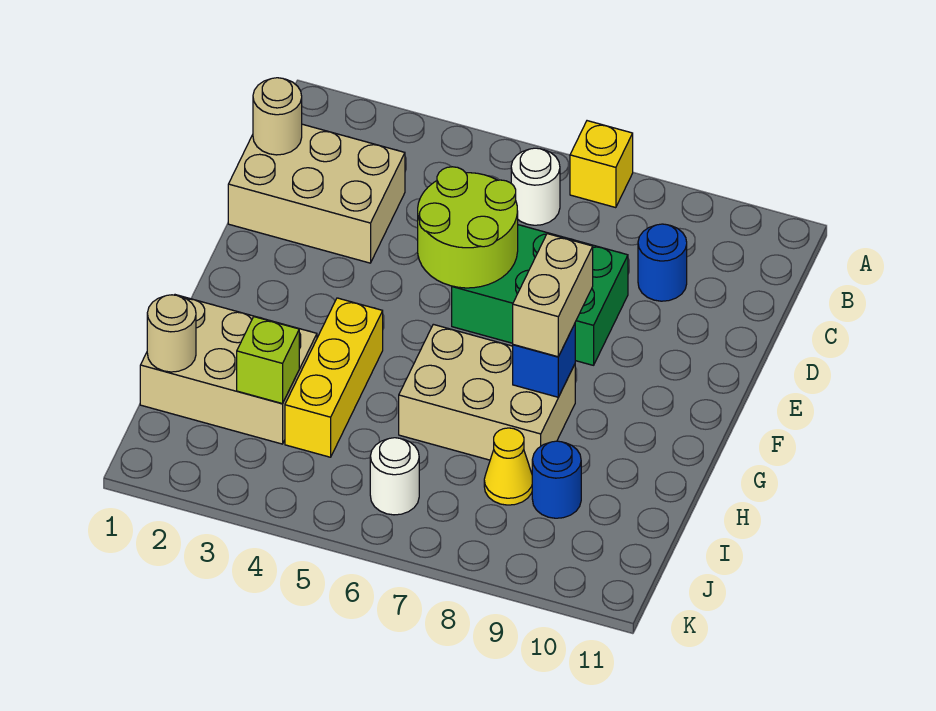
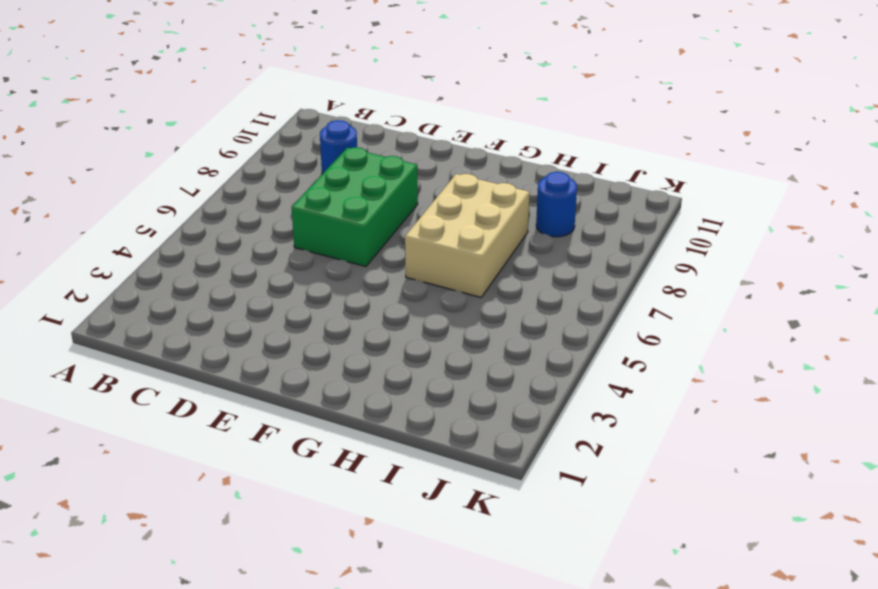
none -> yellow 1x1 brick [570,121,633,208]
none -> white 1x1 round brick [511,148,560,225]
none -> tan 2x3 brick [228,124,405,263]

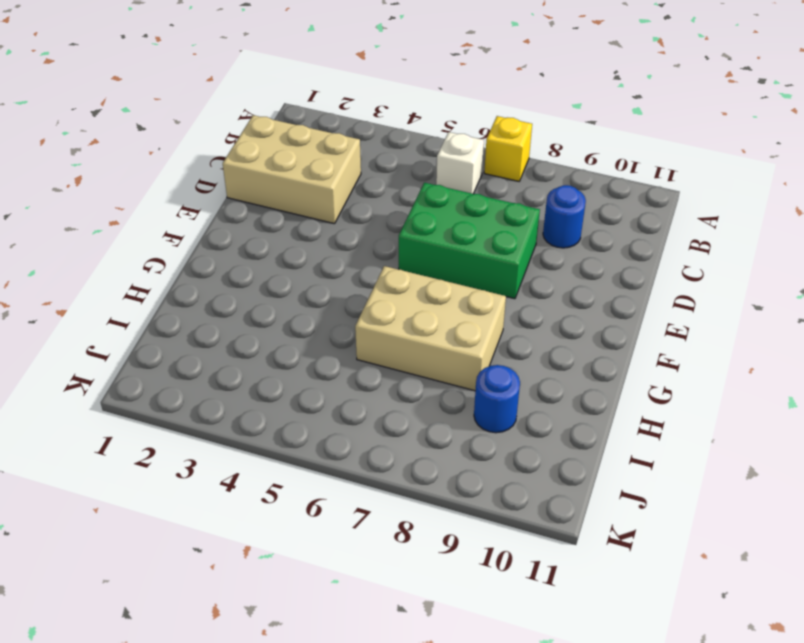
white 1x1 brick [436,132,484,194] -> white 1x1 round brick [511,148,560,225]
none -> yellow 1x3 brick [285,298,383,457]
none -> tan 2x3 brick [140,295,317,444]
none -> yellow 1x1 cone [484,428,532,505]

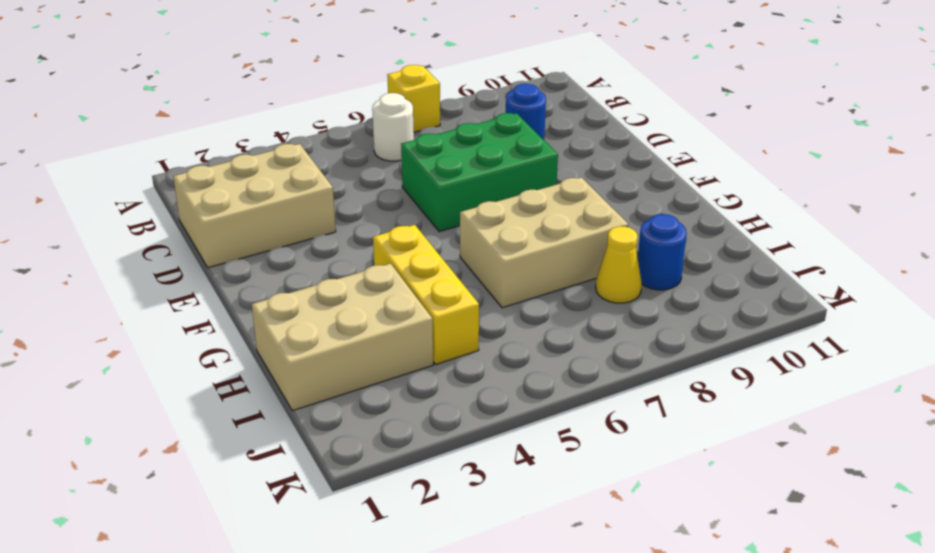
none -> white 1x1 round brick [370,438,419,515]
none -> tan 1x1 round brick [253,78,302,155]
none -> lime 2x2 round brick [418,167,518,288]

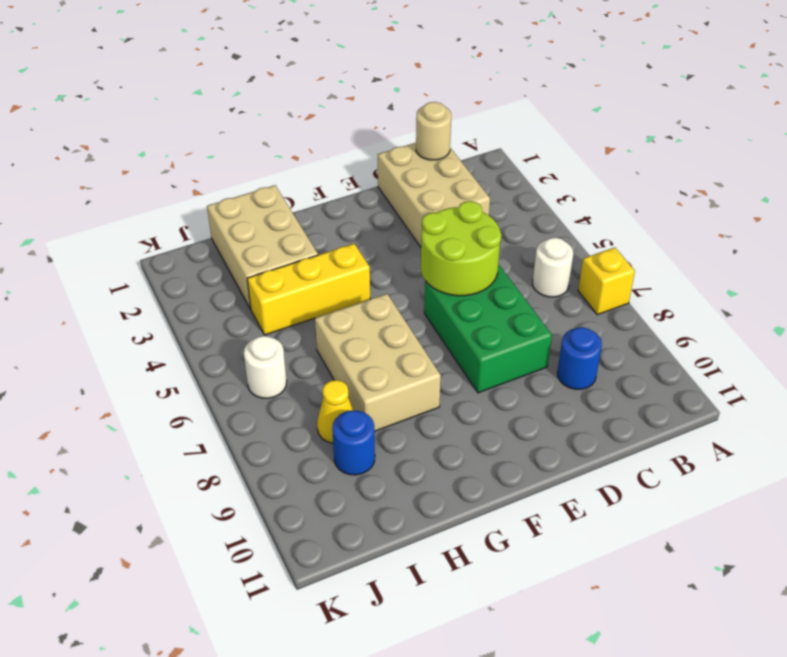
none -> blue 1x1 brick [513,324,575,397]
none -> tan 1x1 round brick [147,295,196,372]
none -> lime 1x1 brick [237,317,299,404]

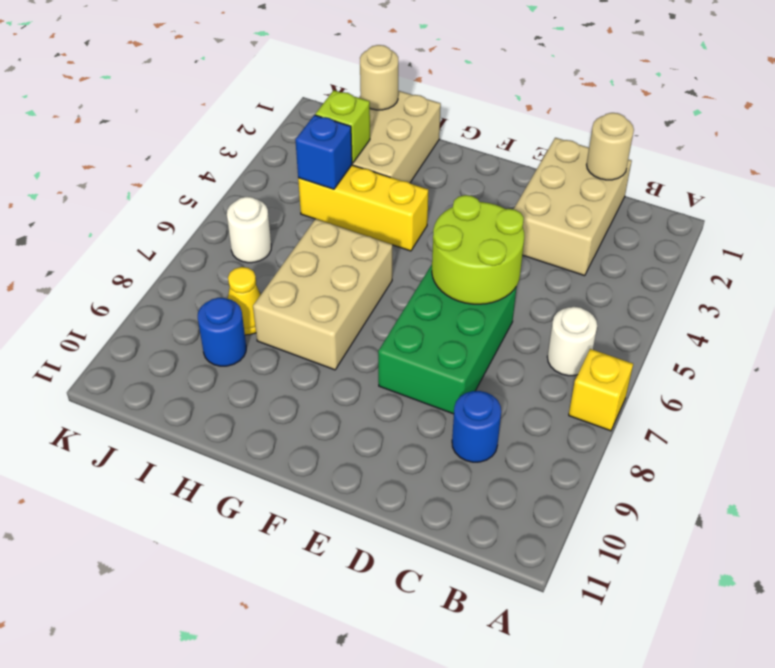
blue 1x1 brick [295,115,352,189] -> blue 1x1 brick moved to [513,324,575,397]
none -> tan 1x2 brick [513,234,593,357]

